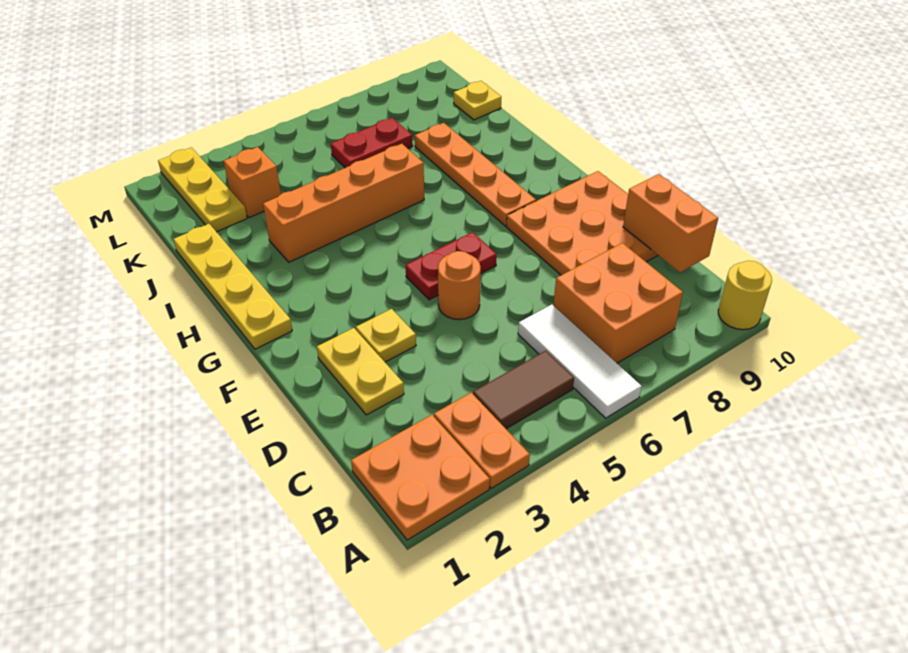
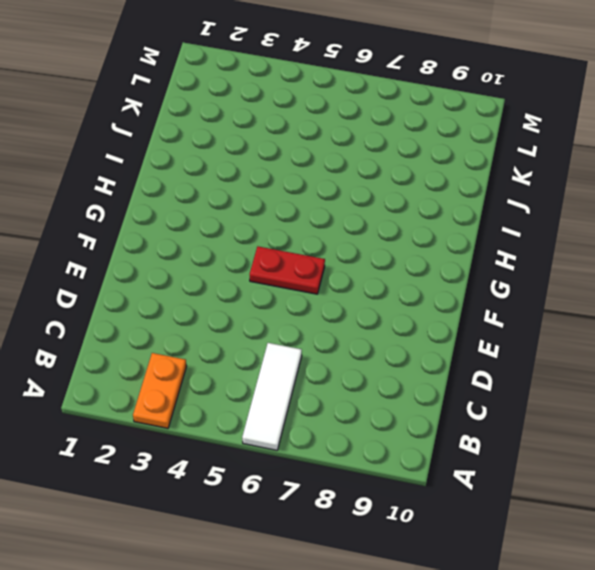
none -> orange 2x2 plate [351,415,490,540]
none -> yellow 1x1 round brick [718,261,772,330]
none -> brown 1x2 tile [473,351,574,429]

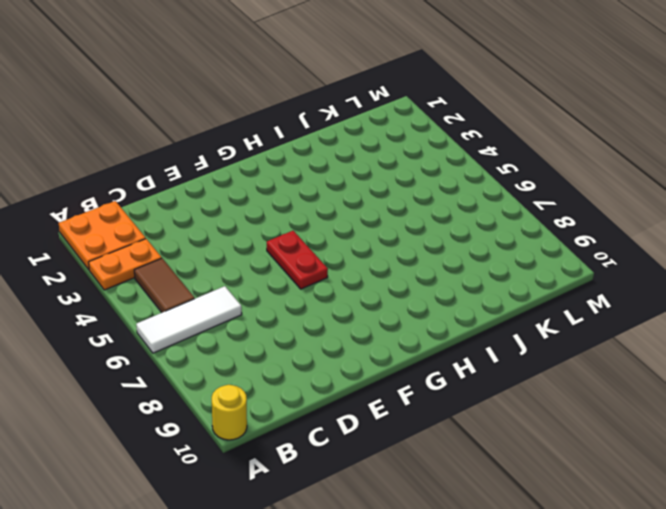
none -> orange 2x2 brick [553,243,683,363]
none -> yellow 1x2 plate [317,328,404,415]
none -> orange 3x3 plate [506,171,658,275]

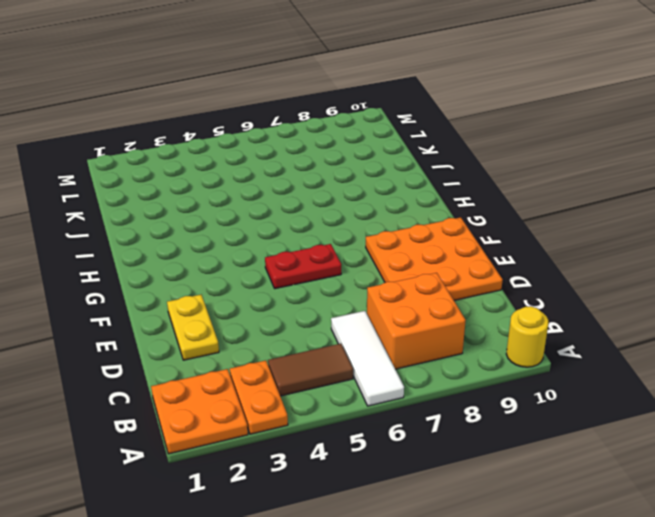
none -> yellow 1x1 plate [356,309,416,362]
none -> orange 1x1 round brick [438,251,481,320]
none -> yellow 1x4 plate [174,224,292,349]

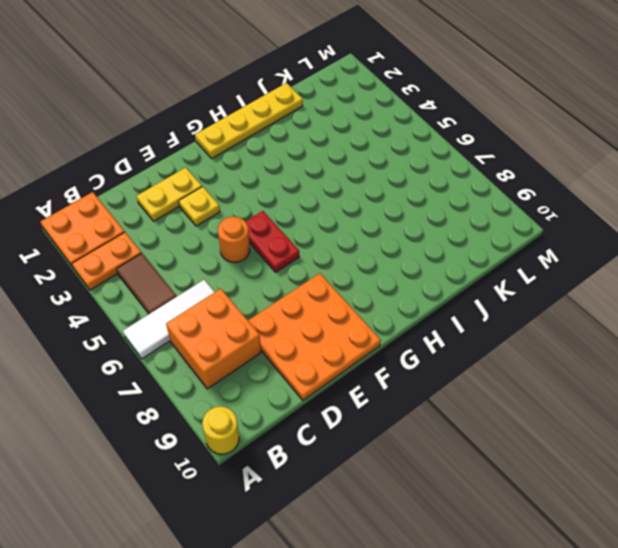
none -> orange 1x4 plate [415,123,536,226]
none -> orange 1x4 brick [263,144,424,262]
none -> yellow 1x3 plate [158,147,247,232]

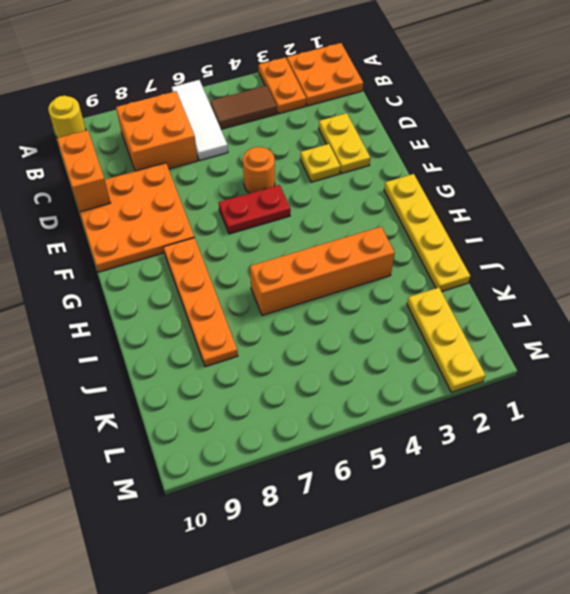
none -> orange 1x1 brick [224,147,281,218]
none -> red 1x2 plate [331,118,413,168]
none -> yellow 1x1 plate [454,81,501,120]

